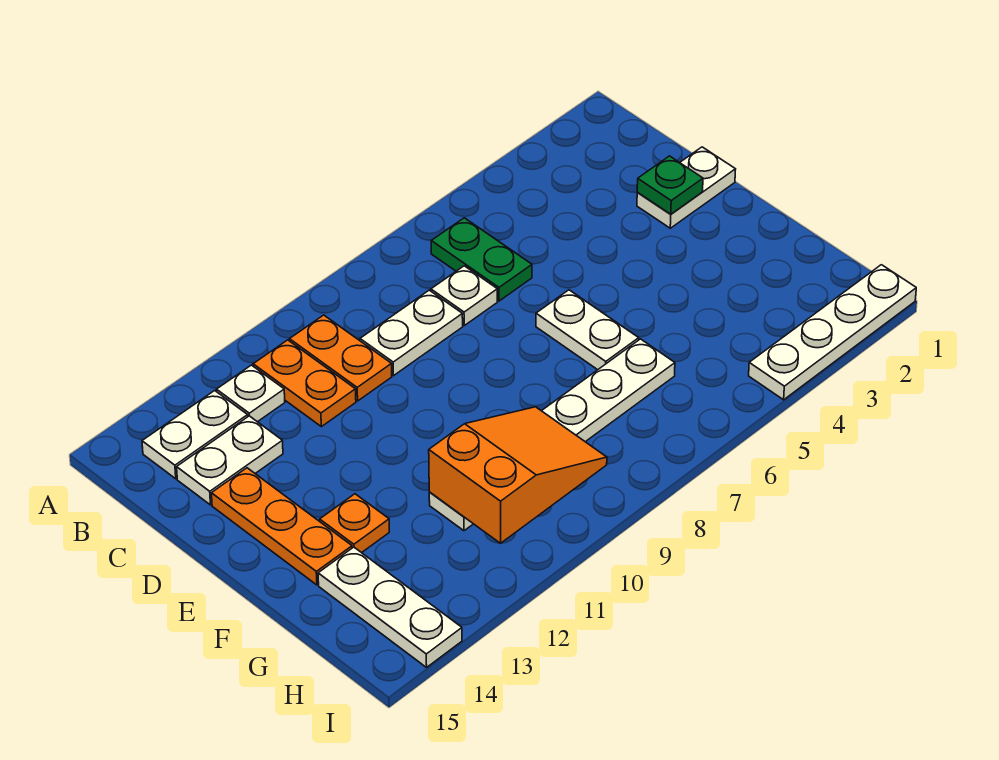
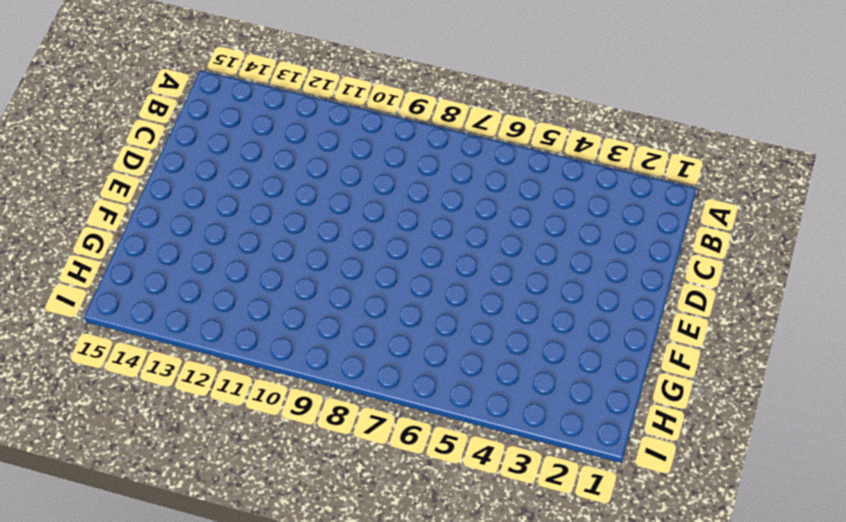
none -> green 1x2 plate [431,218,532,301]
none -> orange 1x2 plate [290,315,392,401]
none -> orange 1x2 plate [253,340,356,427]

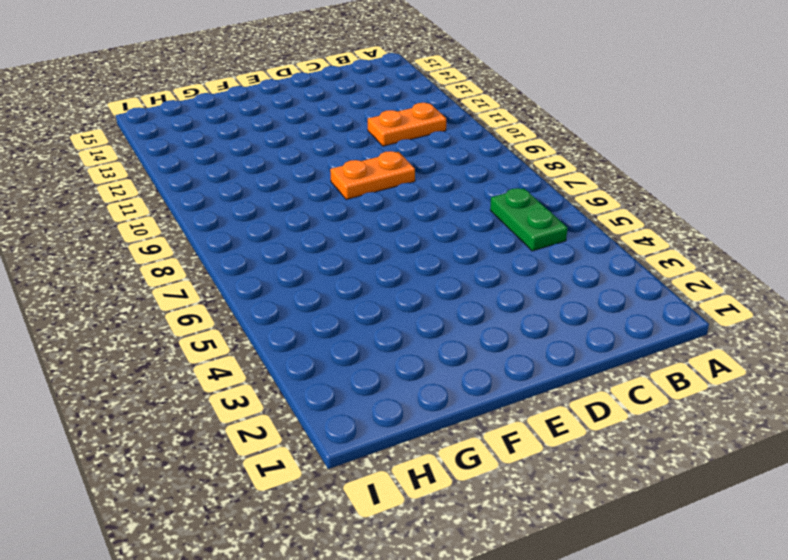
green 1x2 plate [490,188,567,251] -> green 1x2 plate turned to [431,218,532,301]
orange 1x2 plate [330,151,415,200] -> orange 1x2 plate moved to [290,315,392,401]
none -> white 1x1 plate [217,365,285,422]
none -> white 1x2 plate [142,391,248,479]
none -> white 1x1 plate [431,266,497,325]

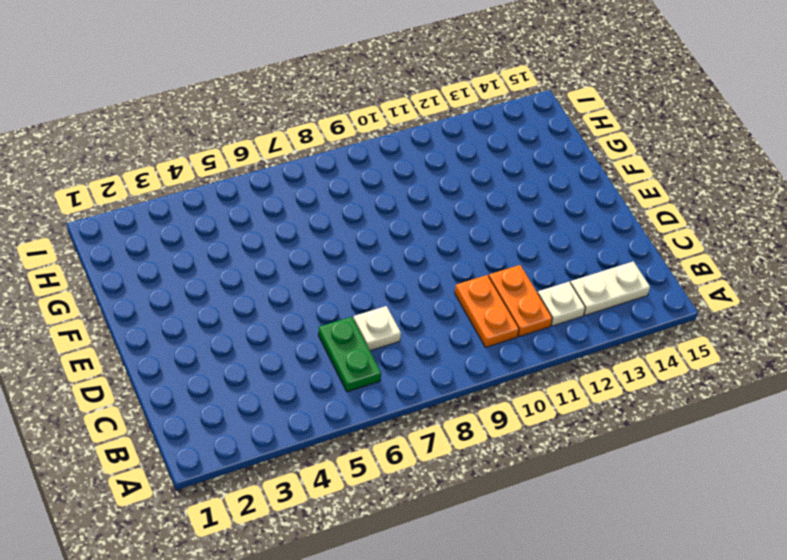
none -> white 1x2 plate [360,290,463,376]
none -> white 1x2 plate [177,416,283,505]
none -> white 1x2 plate [637,147,736,228]

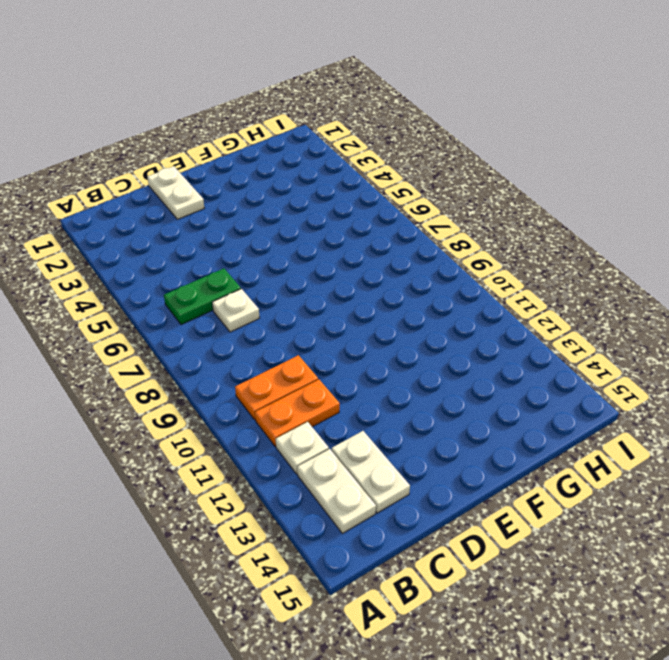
none -> white 1x2 plate [360,290,463,376]
none -> orange 1x3 plate [211,468,352,585]
none -> white 1x2 plate [536,290,639,370]

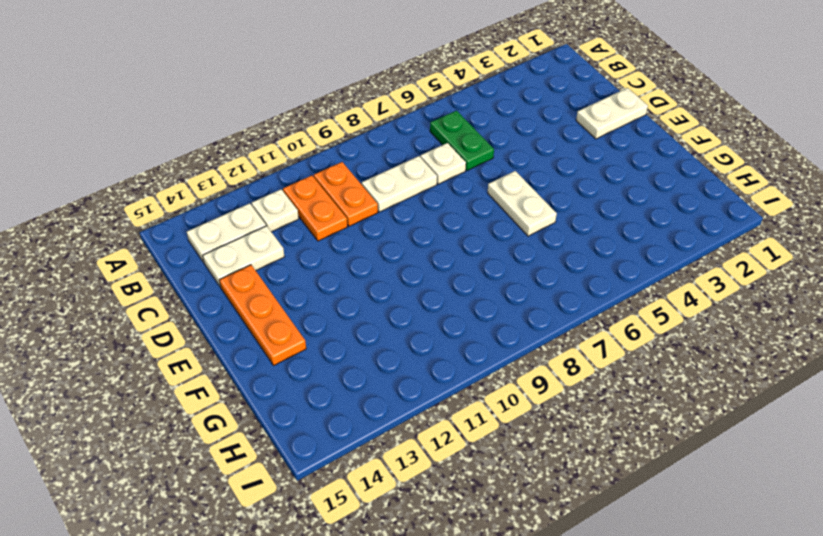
none -> orange 1x1 plate [320,494,389,553]
none -> white 1x6 plate [429,339,675,531]
none -> white 1x3 plate [318,547,462,667]

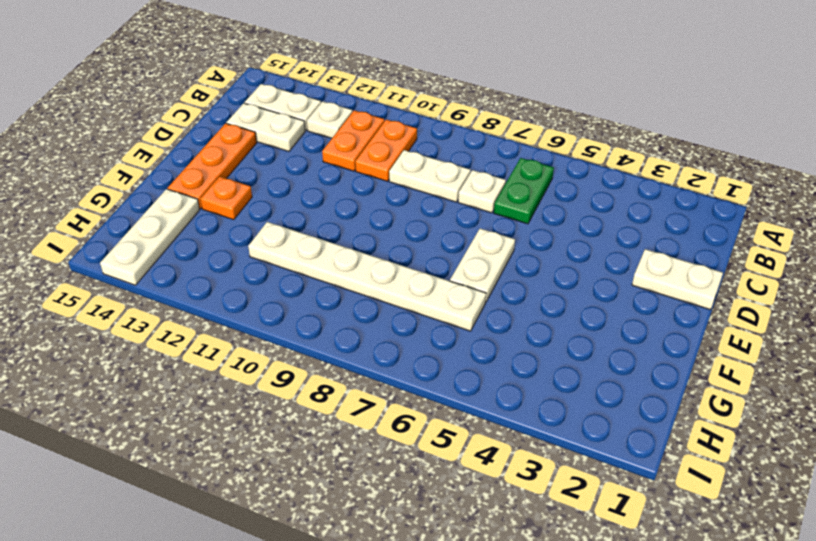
none -> white 1x4 plate [749,265,916,400]
none -> green 1x1 plate [637,156,703,214]
none -> orange 2x3 slope [429,407,607,543]

